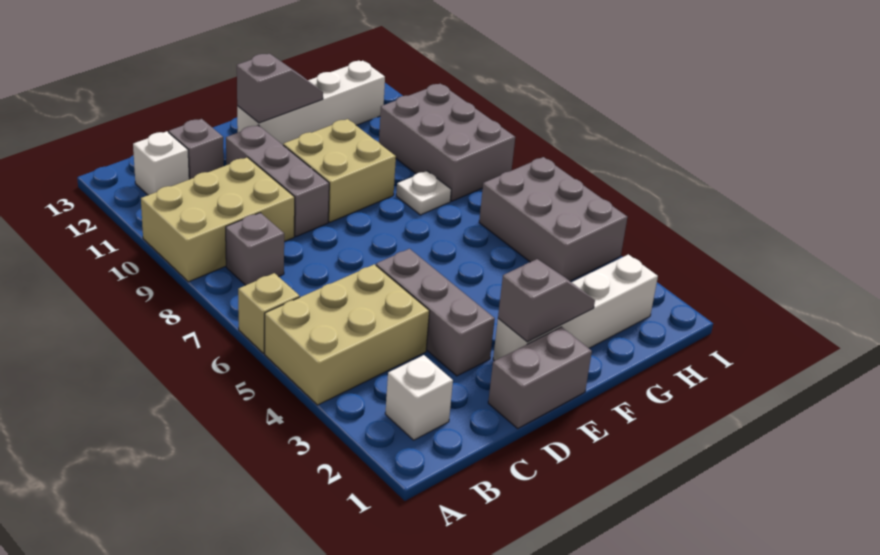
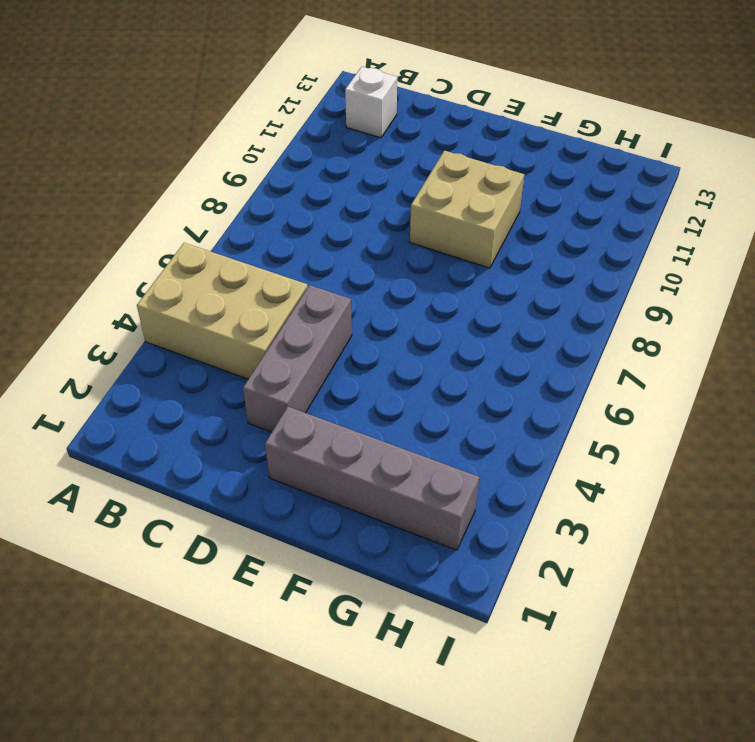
grey 1x4 brick [265,407,479,550] -> white 1x4 brick [493,254,658,361]
none -> tan 1x1 brick [238,273,300,353]
none -> tan 2x3 brick [141,157,295,282]
none -> white 1x1 brick [385,355,453,440]

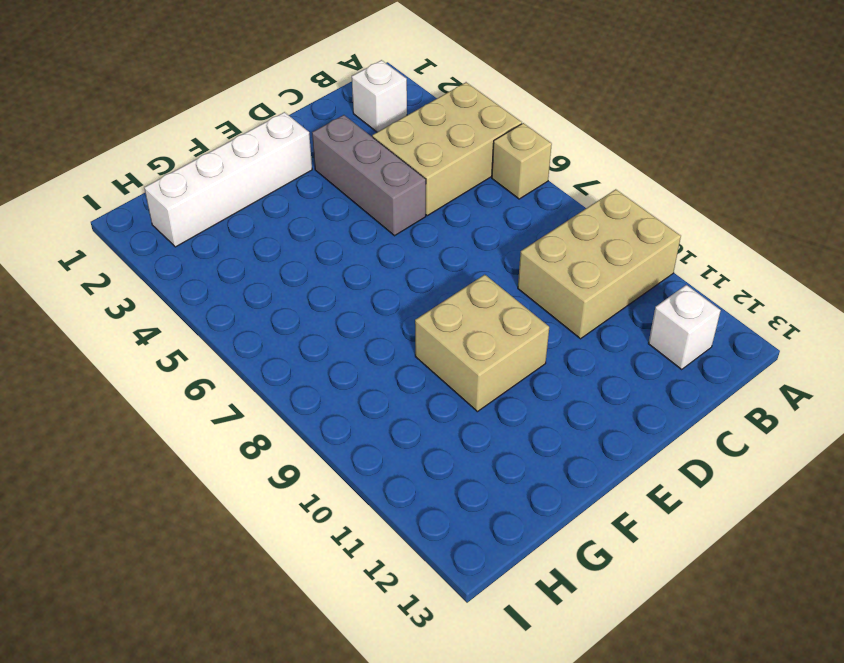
none -> grey 1x1 brick [226,213,284,285]
none -> grey 1x1 brick [169,119,224,179]
none -> grey 1x2 brick [488,327,592,428]

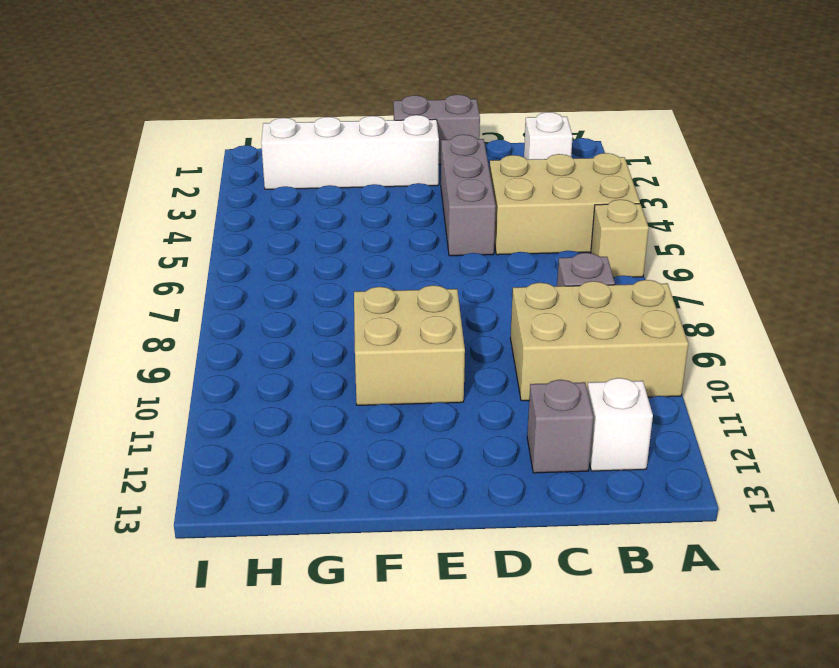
none -> grey 1x3 brick [226,125,329,236]
none -> white 1x4 brick [237,61,385,145]
none -> white 1x1 plate [396,171,451,215]

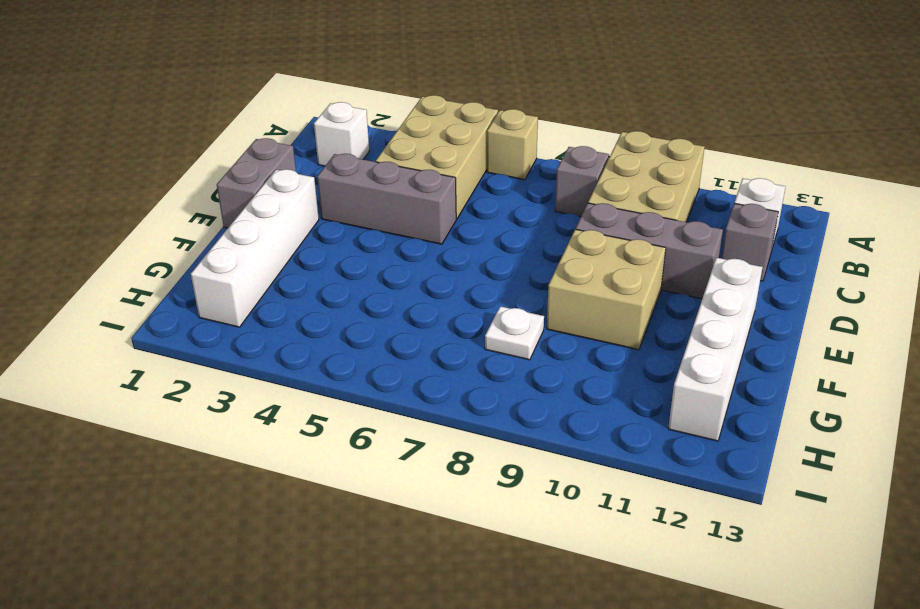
none -> grey 2x3 brick [479,157,627,281]
none -> grey 2x3 brick [379,84,515,201]
none -> grey 1x2 slope [498,259,595,342]

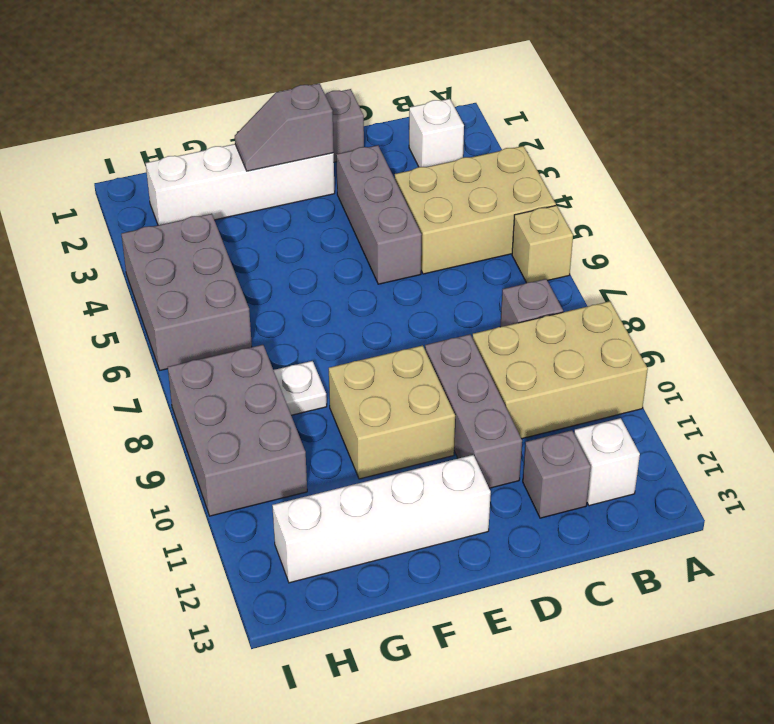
none -> grey 1x2 slope [237,54,323,123]

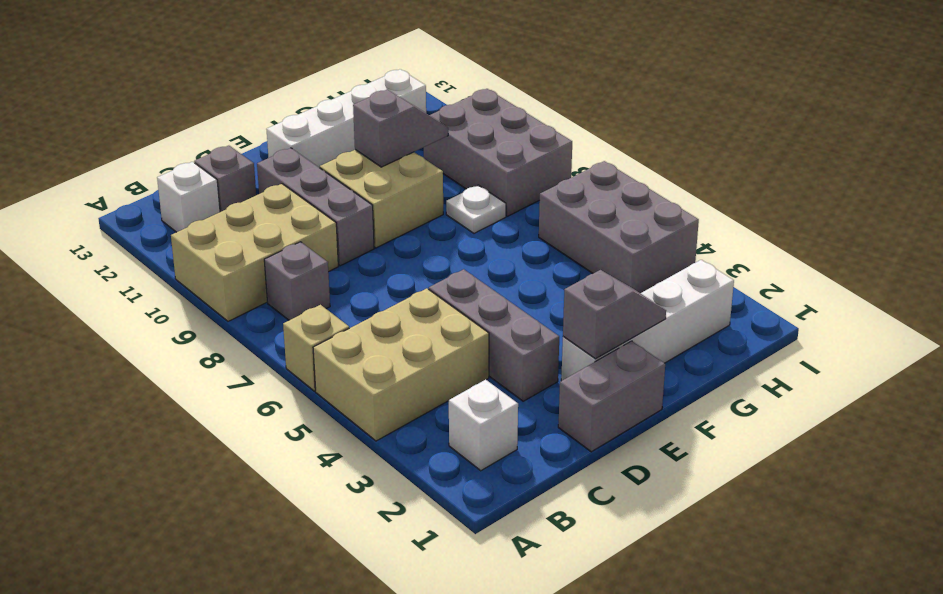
grey 1x2 slope [353,89,448,167] -> grey 1x2 slope moved to [237,54,323,123]

